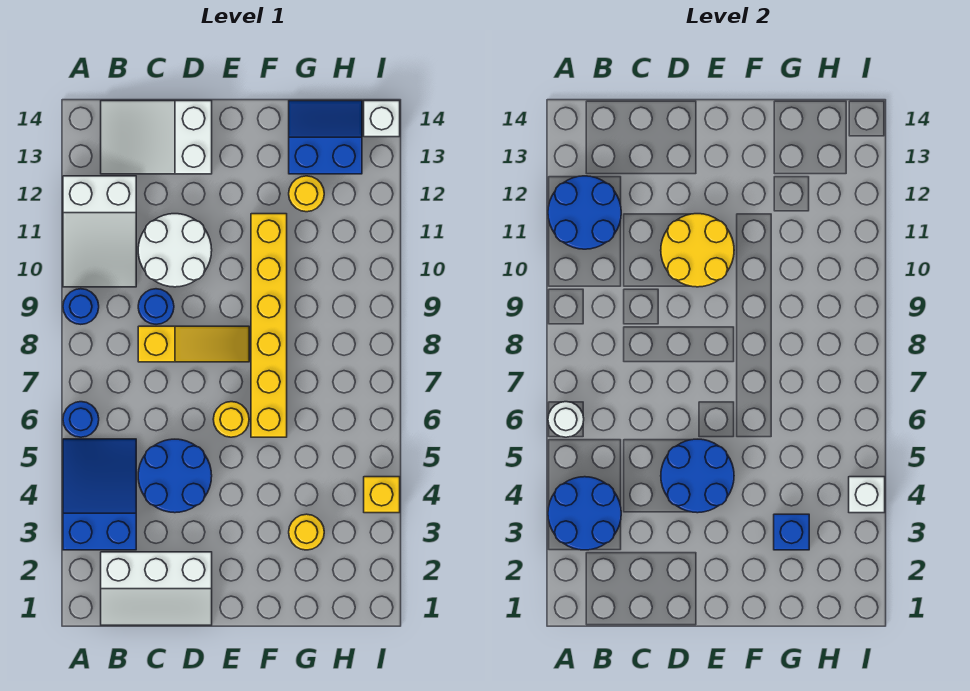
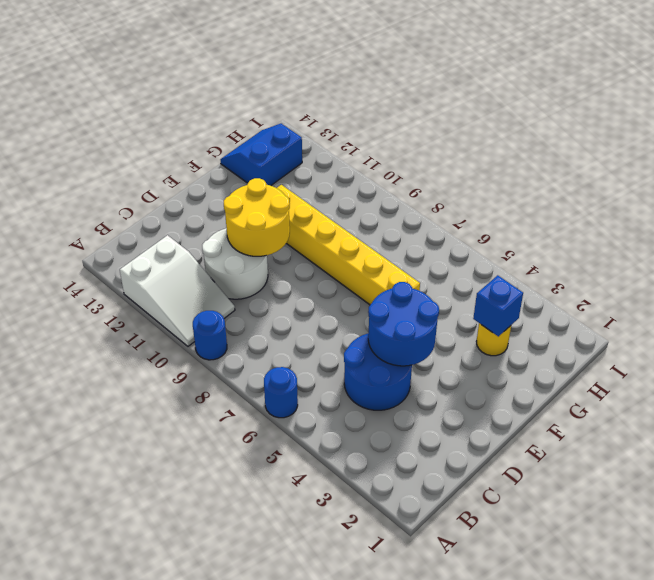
none -> blue 2x3 slope [63,439,136,550]
none -> white 2x3 slope [101,552,212,625]
none -> white 2x3 slope [101,101,212,174]

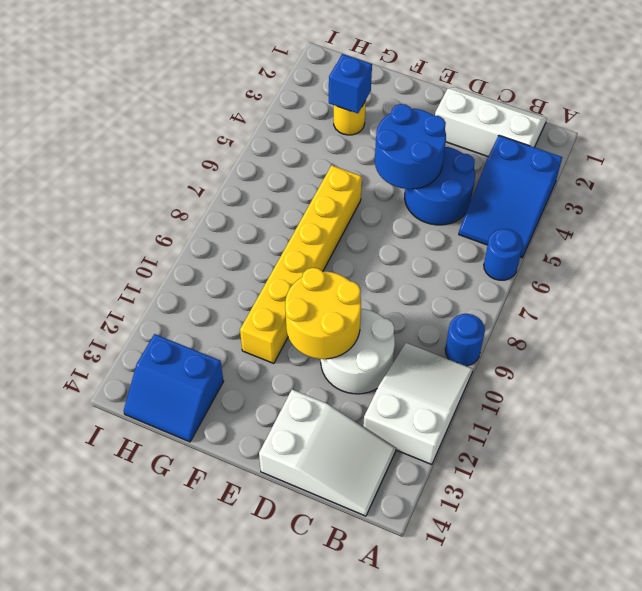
none -> yellow 1x3 slope [138,326,249,362]
none -> blue 1x1 round brick [138,289,174,324]
none -> yellow 1x1 round brick [213,402,249,437]

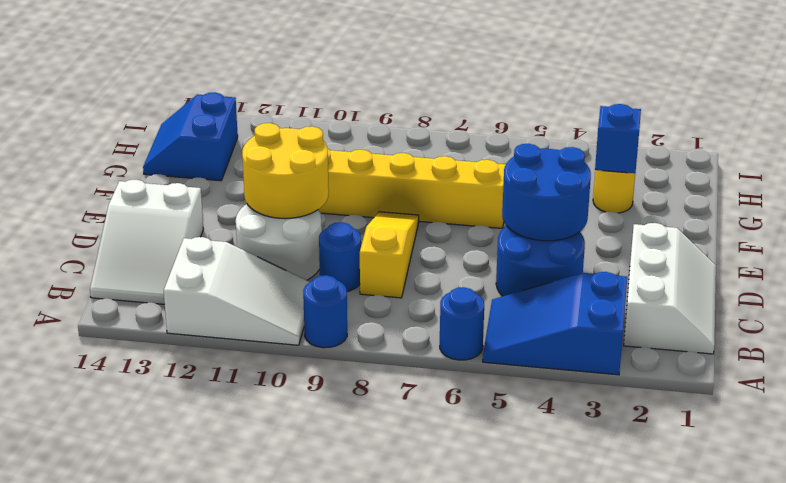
none -> yellow 1x1 round brick [213,402,249,437]
none -> yellow 1x1 round brick [289,176,324,212]
none -> yellow 1x1 brick [364,477,400,513]

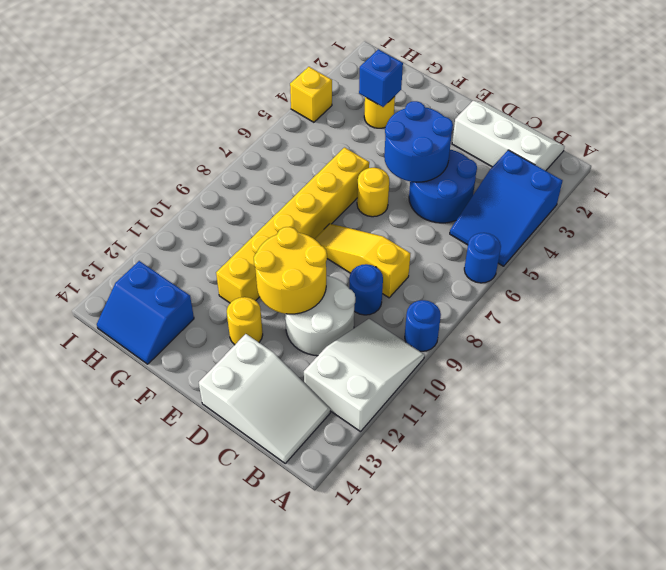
yellow 1x1 round brick [227,297,263,345] -> yellow 1x1 round brick moved to [289,176,324,212]
none -> white 1x1 brick [364,101,400,137]
none -> blue 2x2 round brick [548,477,621,550]
none -> white 1x1 round brick [548,402,584,437]

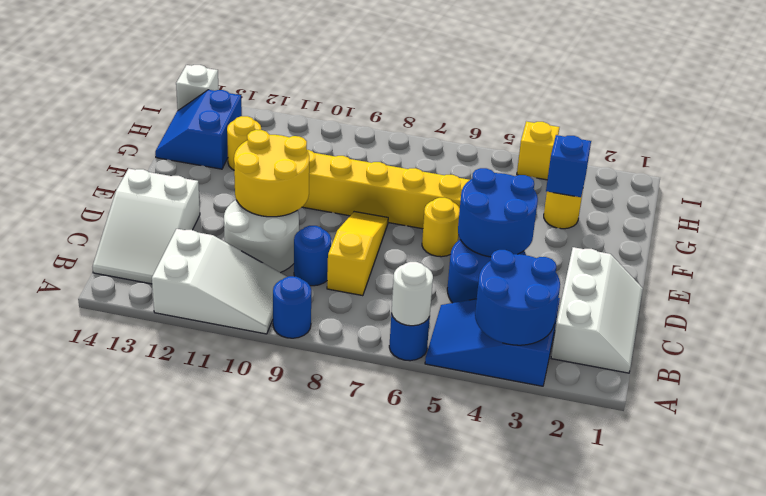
none -> blue 2x2 round brick [548,176,621,249]
none -> white 1x1 brick [849,477,885,513]

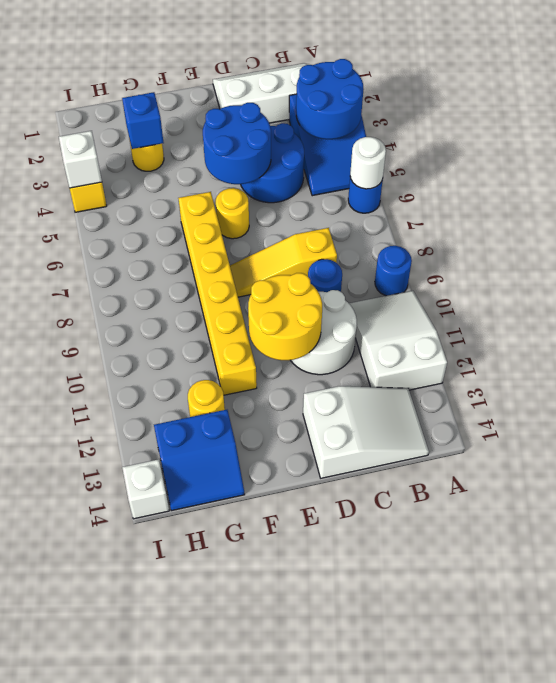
none -> blue 2x2 round brick [548,176,621,249]

